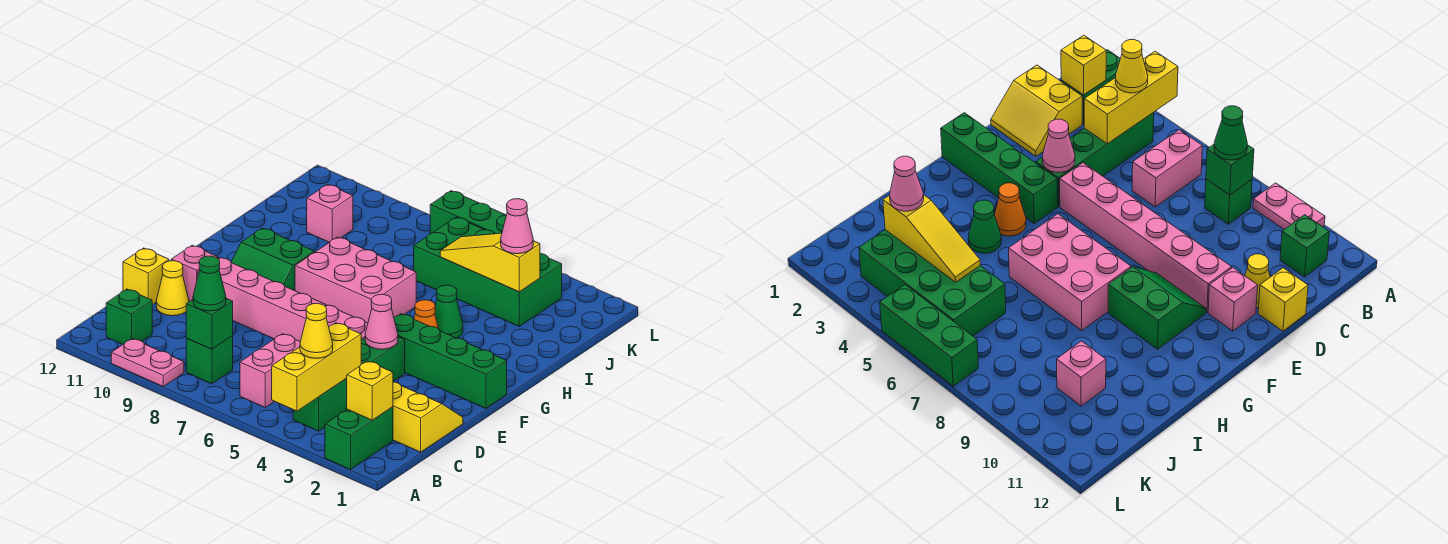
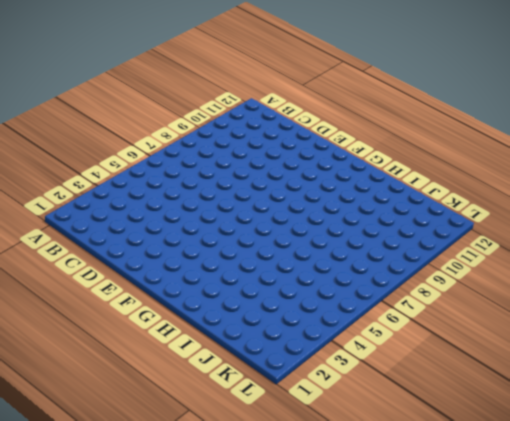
none -> green 1x2 brick [325,407,393,469]
none -> pink 1x2 plate [111,339,184,386]
none -> green 1x4 brick [293,337,405,431]

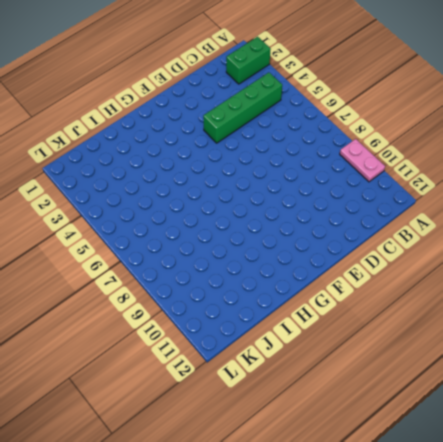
none -> pink 1x2 brick [240,334,300,407]
none -> green 1x1 brick [186,336,233,384]
none -> green 1x1 brick [106,289,152,345]

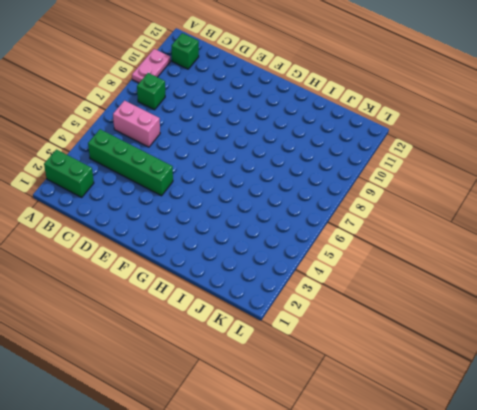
none -> yellow 2x2 slope [393,382,463,452]
none -> yellow 1x1 cone [156,261,189,316]
none -> yellow 1x1 brick [123,248,169,305]

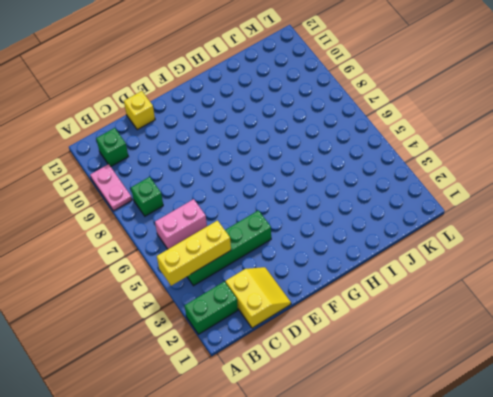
none -> yellow 1x1 cone [156,261,189,316]
none -> pink 1x6 brick [198,257,368,341]
none -> pink 1x1 brick [171,245,218,301]

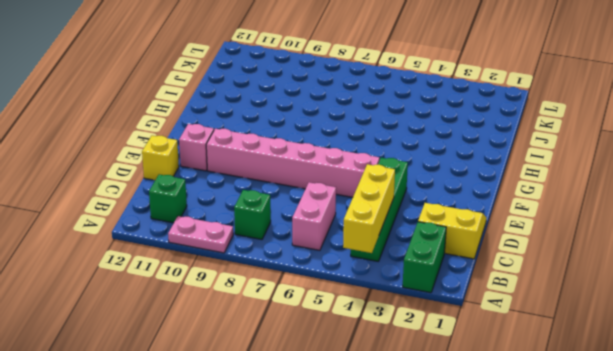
none -> yellow 1x1 cone [156,261,189,316]
none -> green 1x4 brick [394,314,507,408]
none -> green 2x2 slope [231,228,314,291]

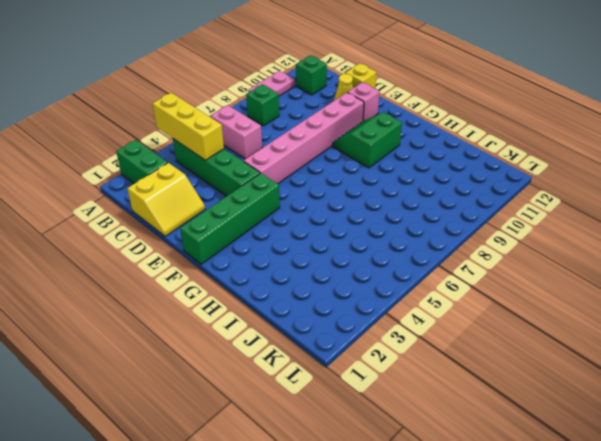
none -> orange 1x1 cone [414,300,439,329]
none -> pink 2x3 brick [295,237,416,323]
none -> green 1x1 cone [435,285,463,338]

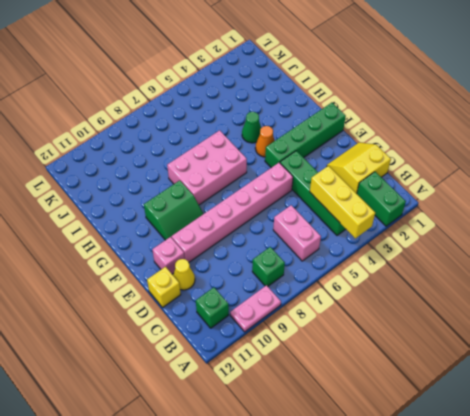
none -> green 2x4 brick [414,217,562,326]
none -> pink 1x1 brick [307,184,353,242]
none -> green 1x3 brick [430,191,506,234]

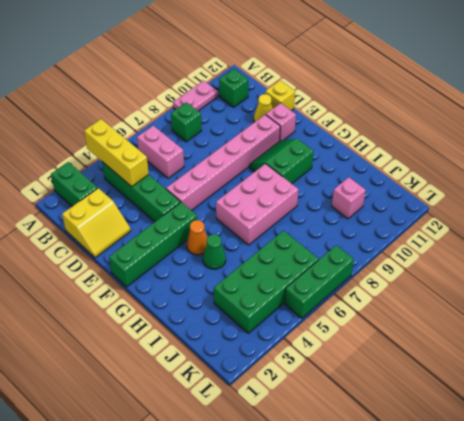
none -> yellow 1x1 brick [347,361,393,420]
none -> green 1x1 brick [186,298,233,349]
none -> pink 1x1 cone [365,294,398,349]

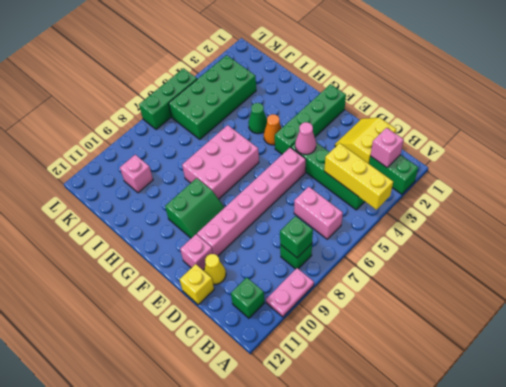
pink 1x1 brick [370,128,404,167] -> yellow 1x1 brick [347,361,393,420]
none -> yellow 1x3 slope [440,233,540,292]
none -> yellow 1x1 cone [300,304,333,358]
none -> green 1x1 cone [193,256,226,311]

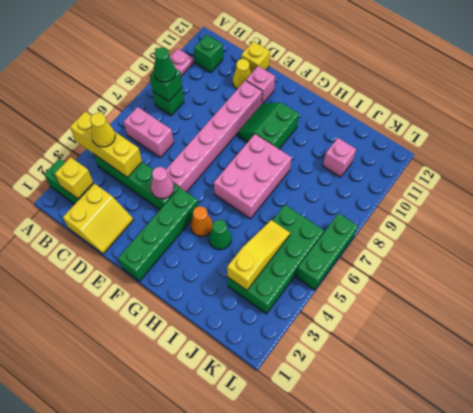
none -> pink 1x1 cone [501,199,533,254]

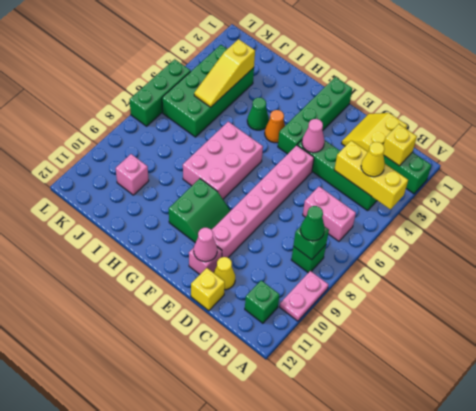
pink 1x1 cone [194,228,217,262] -> pink 1x1 cone moved to [501,199,533,254]

